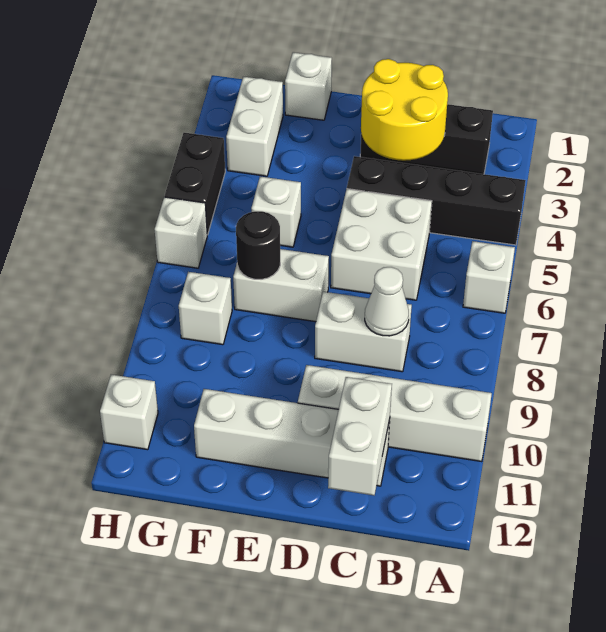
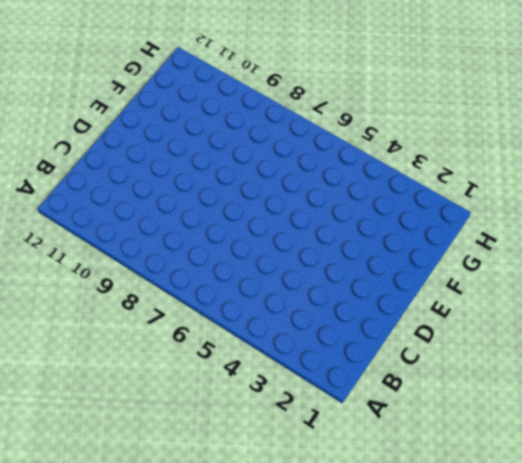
none -> black 1x4 brick [347,156,526,245]
none -> white 1x1 brick [463,241,515,313]
none -> white 1x4 brick [298,365,492,462]

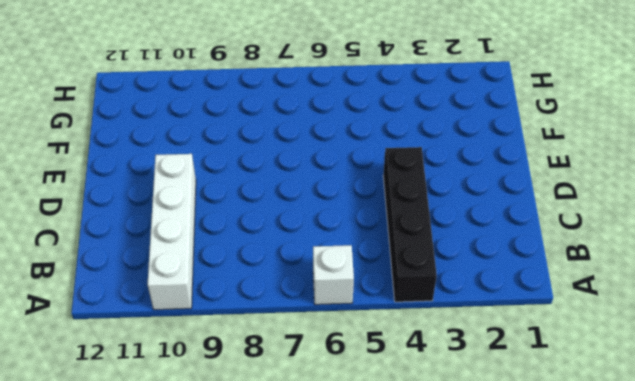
none -> black 1x3 brick [360,104,493,174]
none -> white 2x2 brick [331,189,432,300]
none -> white 1x2 brick [315,292,412,372]

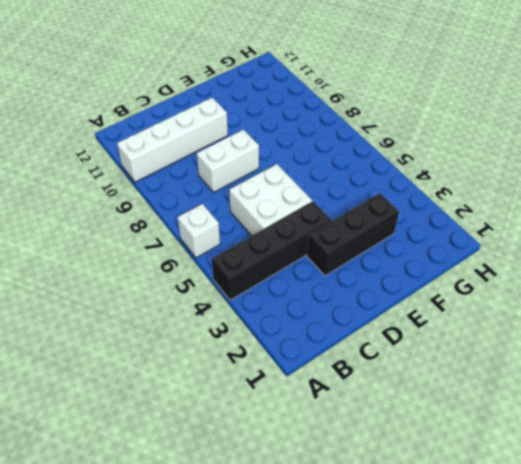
black 1x3 brick [307,193,399,276] -> black 1x3 brick moved to [360,104,493,174]
none -> white 1x4 brick [194,389,390,486]
none -> white 1x2 brick [233,249,329,322]
none -> white 1x1 brick [285,52,332,120]

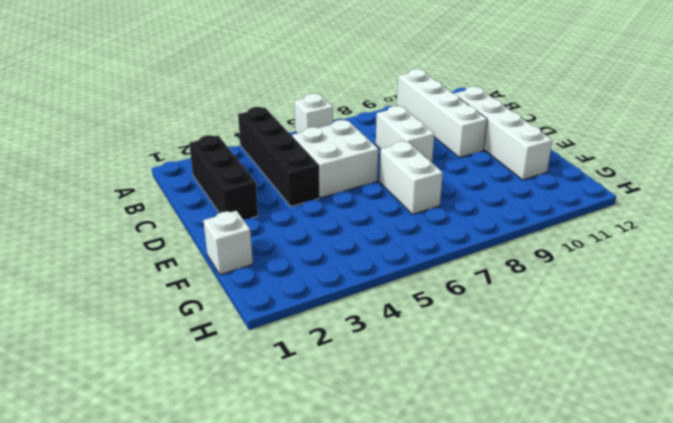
none -> white 1x1 brick [251,177,301,247]
none -> white 1x2 brick [226,77,283,176]
none -> white 1x1 brick [179,272,232,345]

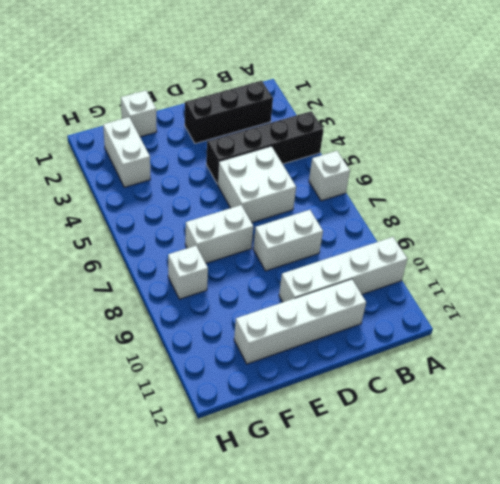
none -> white 1x1 brick [251,177,301,247]
none -> black 1x2 brick [165,133,225,235]
none -> white 1x1 brick [155,197,207,268]

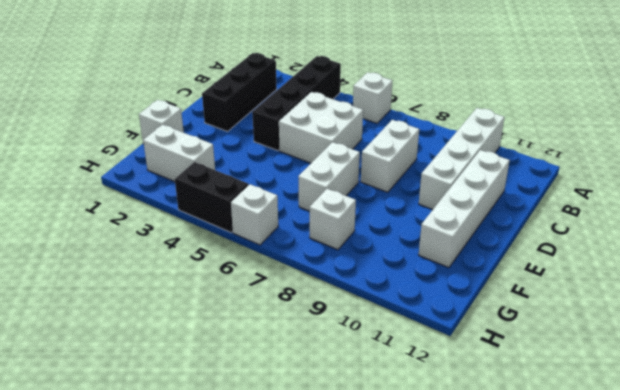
none -> white 1x1 brick [251,177,301,247]
none -> white 1x1 brick [100,375,158,450]
none -> yellow 2x2 round brick [361,59,448,161]

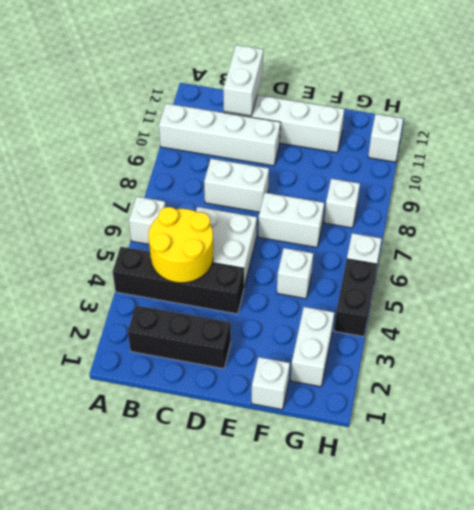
yellow 2x2 round brick [149,207,213,283] -> yellow 2x2 round brick moved to [361,59,448,161]
none -> white 1x1 cone [365,267,409,336]
none -> black 1x1 round brick [236,211,280,279]

